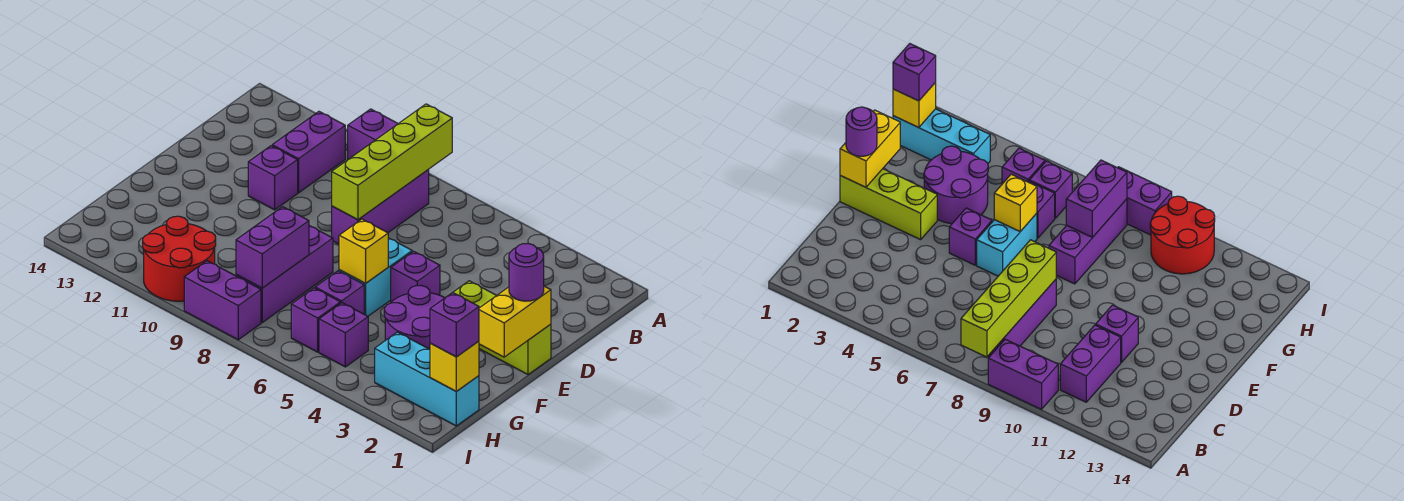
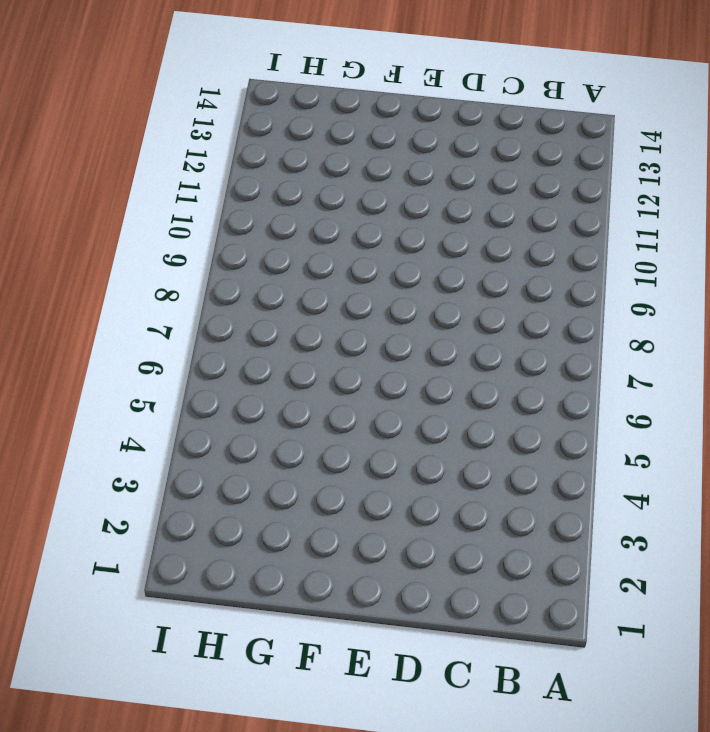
none -> purple 1x2 brick [348,109,398,159]
none -> purple 1x3 brick [332,170,429,244]
none -> purple 1x2 brick [272,112,345,193]

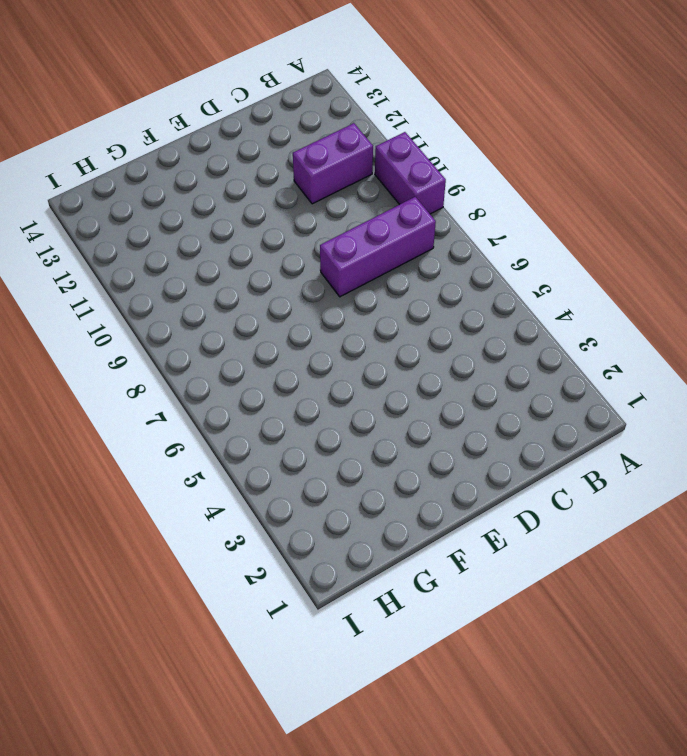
none -> purple 1x1 brick [248,146,298,210]
none -> lime 1x3 brick [453,281,551,375]
none -> purple 1x1 brick [391,251,440,302]

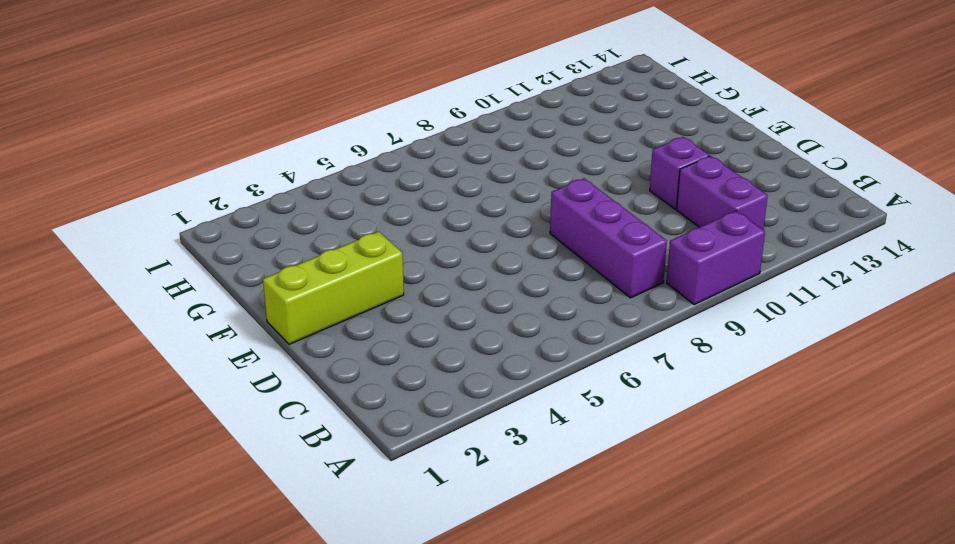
none -> purple 1x1 brick [391,251,440,302]
none -> cyan 1x2 brick [339,238,412,316]
none -> purple 2x2 round brick [384,286,445,349]

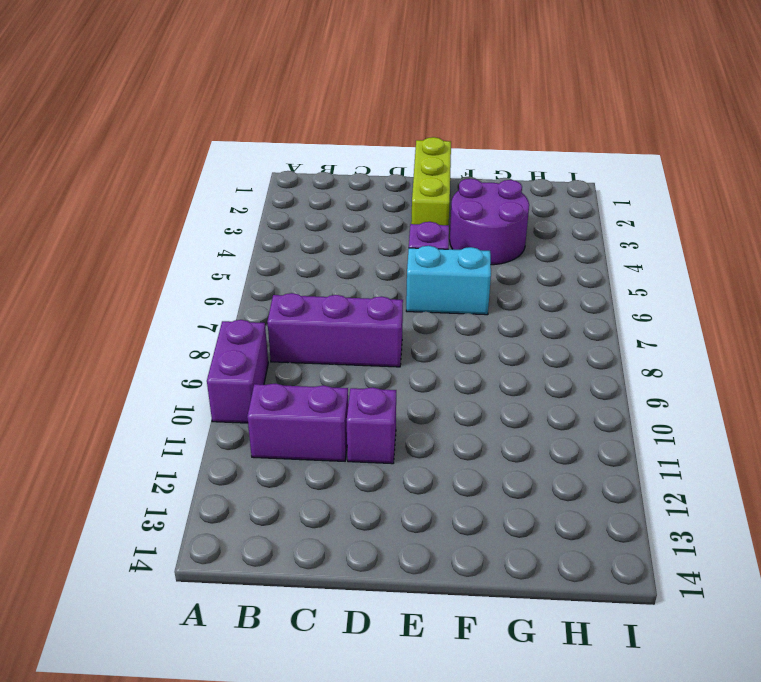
none -> purple 1x3 brick [236,226,333,322]
none -> purple 1x1 brick [315,271,364,314]
none -> cyan 1x3 brick [375,332,479,426]

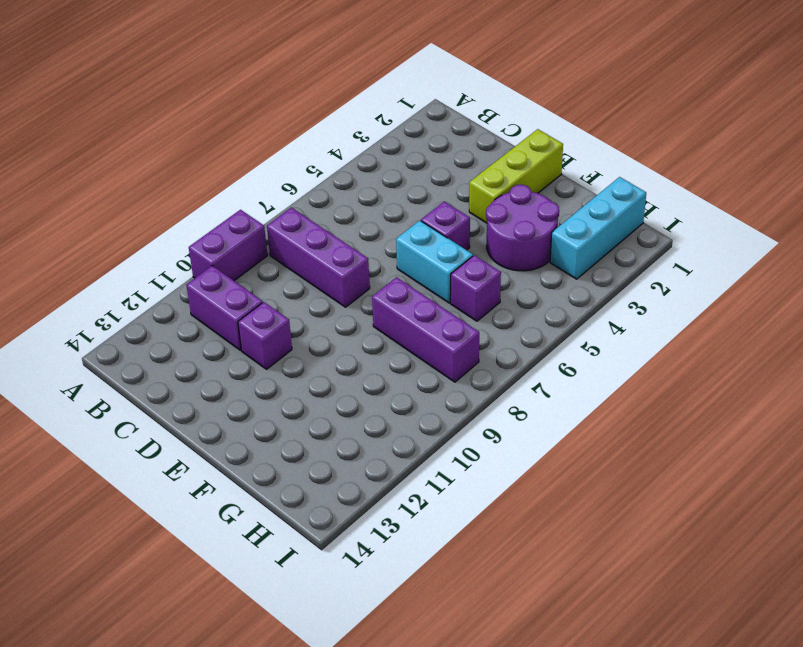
none -> purple 1x1 brick [319,303,368,367]
none -> purple 1x1 brick [291,288,340,352]
none -> red 2x2 round brick [143,216,216,301]

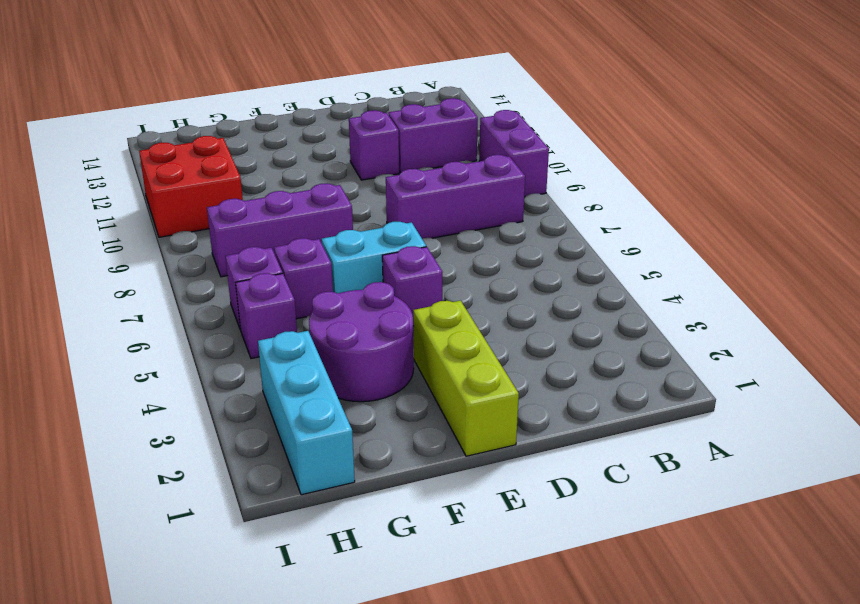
red 2x2 brick [139,136,243,237] -> red 2x2 round brick [143,216,216,301]
none -> purple 1x2 brick [184,261,261,340]
none -> lime 1x4 brick [332,104,452,220]
none -> yellow 1x2 brick [479,286,551,357]

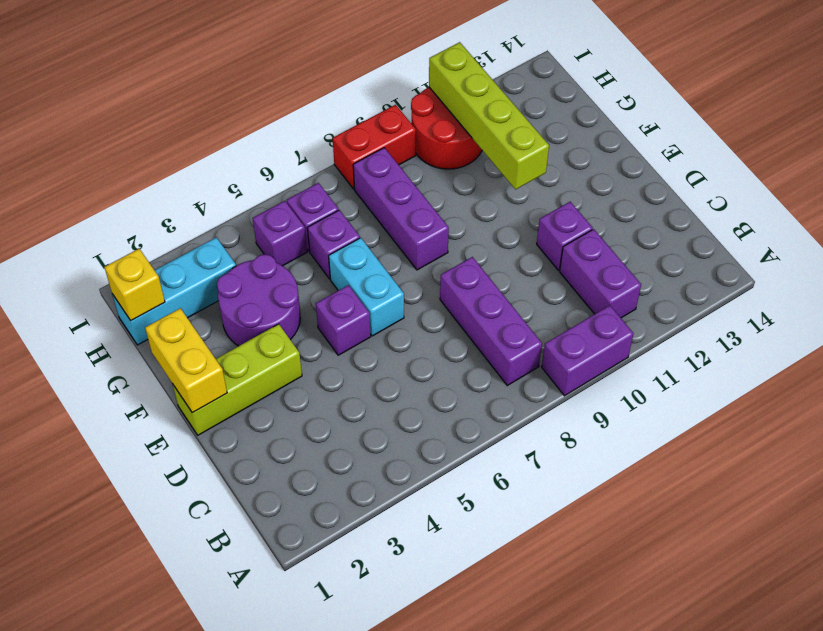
lime 1x4 brick [429,42,549,189] -> lime 1x4 brick moved to [332,104,452,220]
red 1x2 brick [333,105,416,189] -> purple 1x2 brick [184,261,261,340]
none -> yellow 1x1 brick [339,219,388,284]
none -> purple 1x2 brick [236,207,309,288]
none -> purple 1x1 round brick [509,243,544,301]

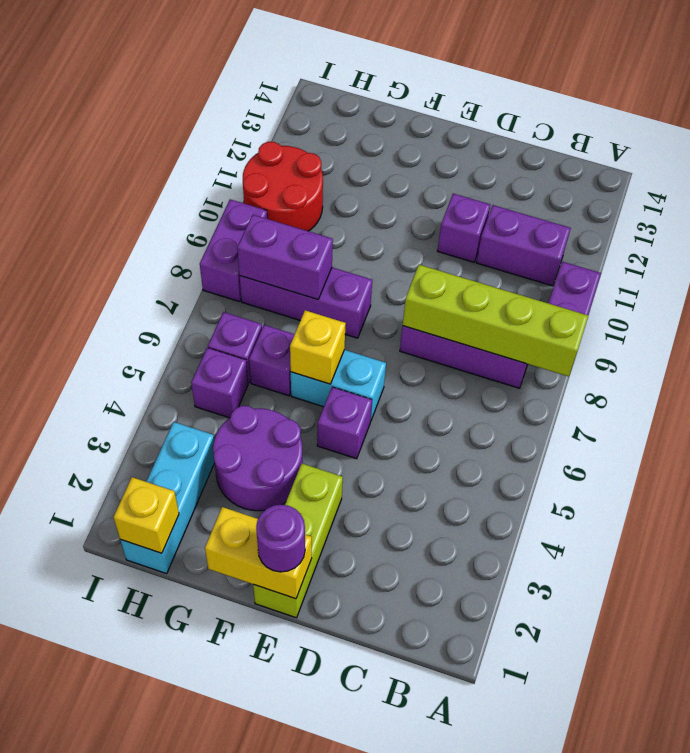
none -> purple 1x1 brick [430,293,479,357]

